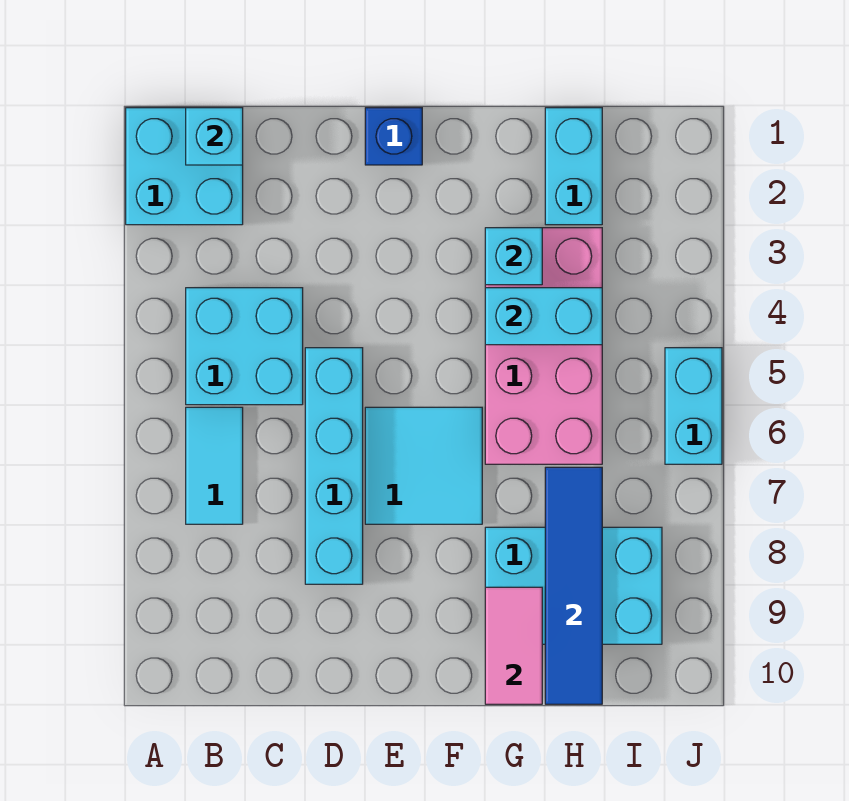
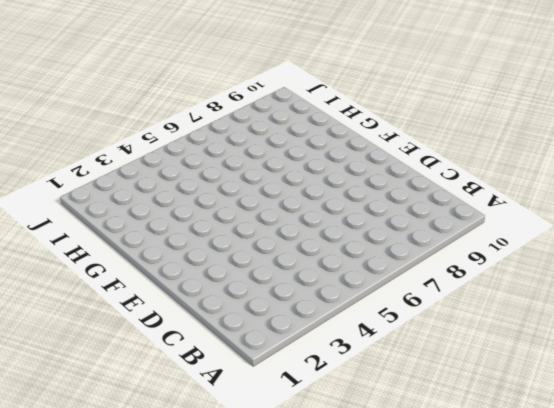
none -> cyan 2x2 brick [126,108,243,225]
none -> cyan 2x2 brick [186,288,303,405]
none -> cyan 1x2 tile [186,407,243,524]

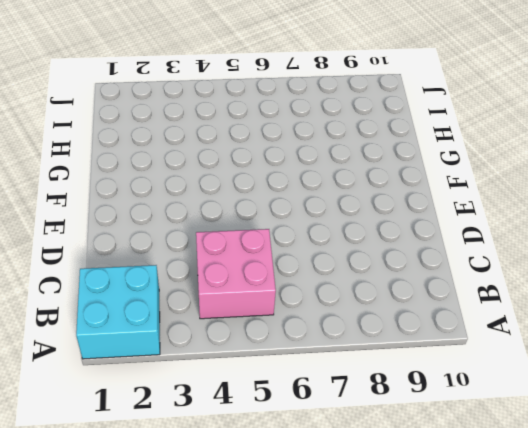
pink 2x2 brick [196,229,276,319] -> cyan 2x2 brick [186,288,303,405]
none -> cyan 1x2 tile [186,407,243,524]
none -> cyan 1x4 brick [305,348,363,584]
none -> blue 1x1 brick [365,108,422,165]

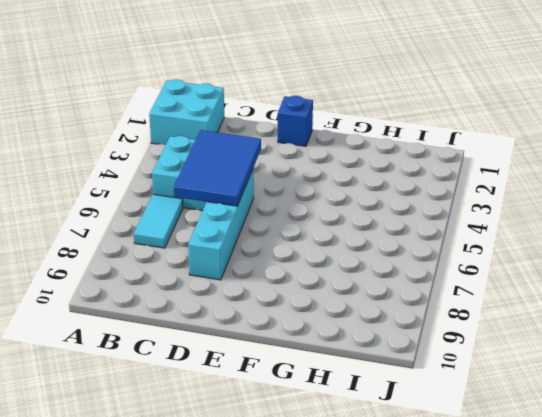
blue 2x3 tile [174,130,261,206] -> none
none -> cyan 2x2 tile [365,407,482,524]
none -> pink 2x4 brick [485,228,602,464]
none -> cyan 2x3 brick [485,527,662,644]

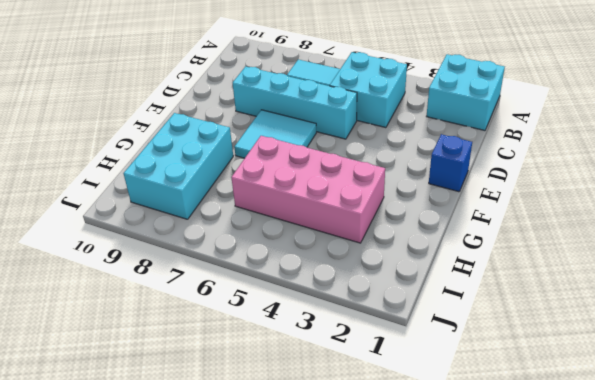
none -> cyan 1x2 brick [545,108,602,225]
none -> cyan 1x2 brick [665,348,722,464]
none -> cyan 1x1 brick [186,108,243,165]

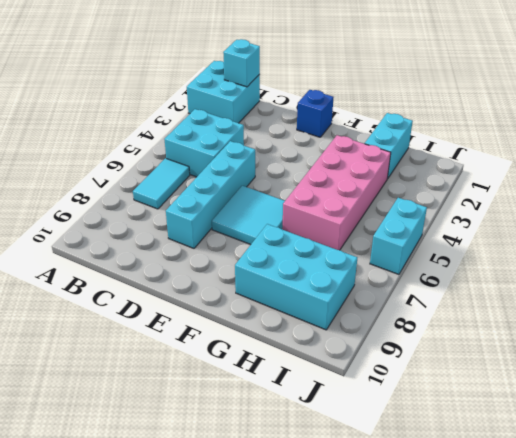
none -> cyan 1x1 brick [485,228,542,285]
none -> cyan 1x2 brick [485,288,602,345]
none -> pink 1x2 tile [485,587,542,704]

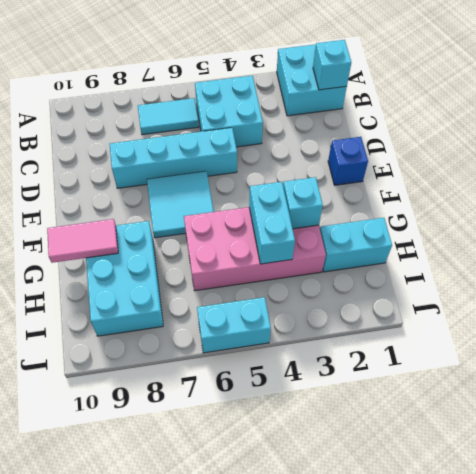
none -> blue 1x4 tile [545,467,602,704]

